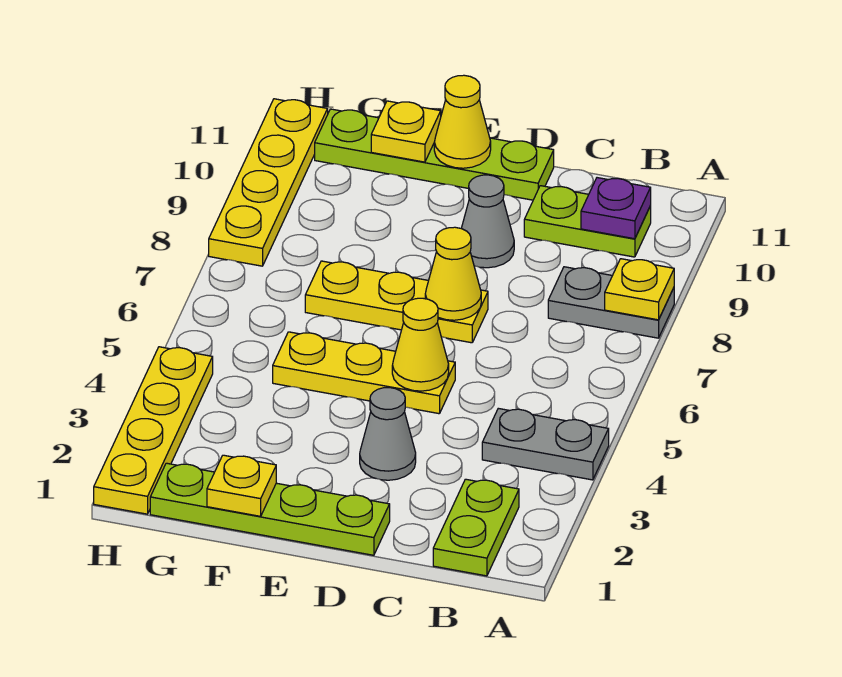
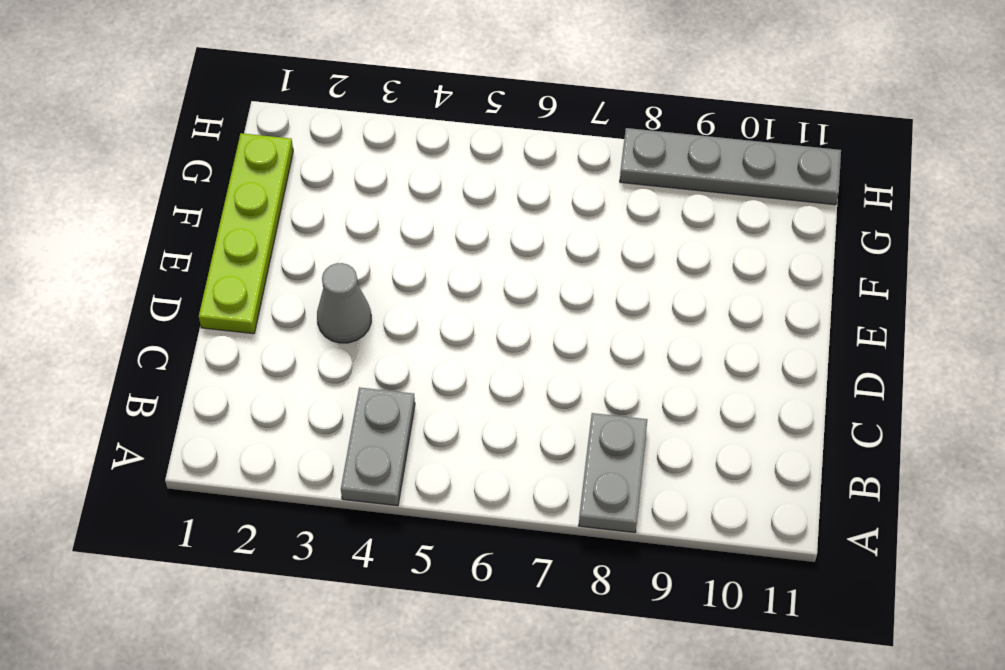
grey 1x4 plate [620,128,841,205] -> yellow 1x4 plate [209,99,328,266]
none -> lime 1x2 plate [433,479,519,576]
none -> lime 1x2 plate [524,186,651,257]
none -> yellow 1x3 plate [273,332,455,414]

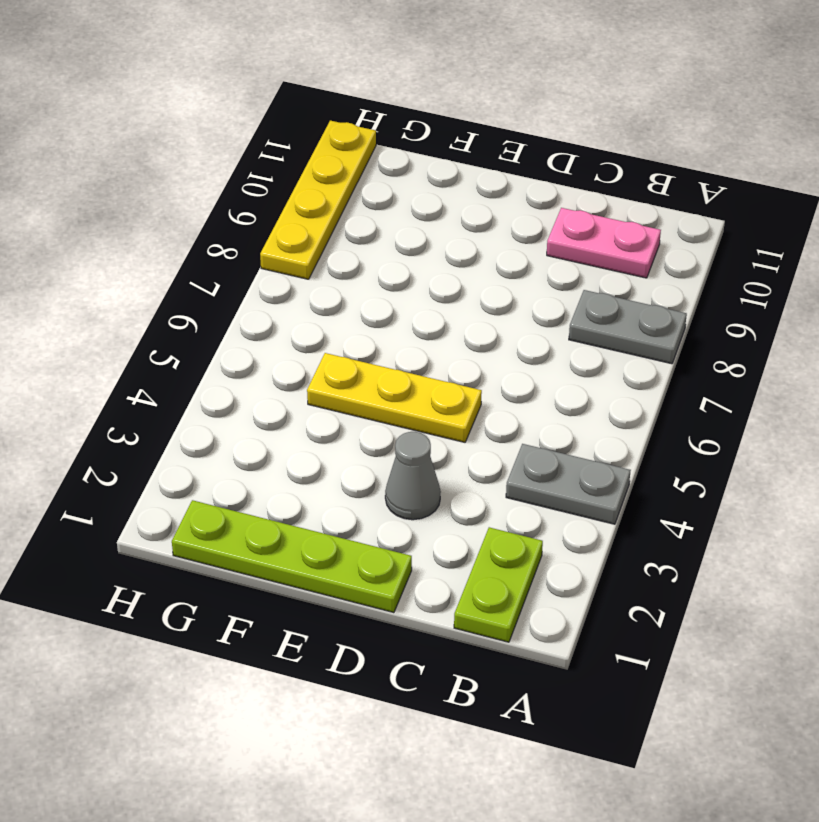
pink 1x2 plate [547,208,661,278] -> lime 1x2 plate [524,186,651,257]
none -> yellow 1x3 plate [305,261,488,343]
none -> grey 1x1 cone [461,175,514,268]
none -> lime 1x4 plate [315,109,554,200]

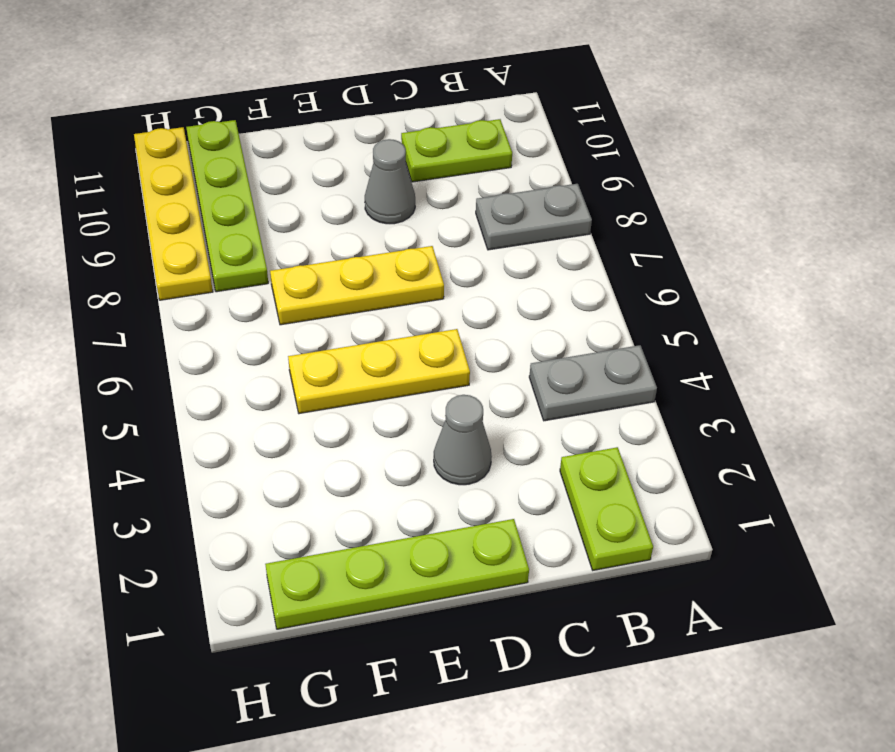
lime 1x4 plate [186,120,268,292] -> lime 1x4 plate turned to [315,109,554,200]
none -> yellow 1x4 plate [94,347,213,514]
none -> yellow 1x1 plate [605,259,674,320]
none -> purple 1x1 plate [581,178,651,239]

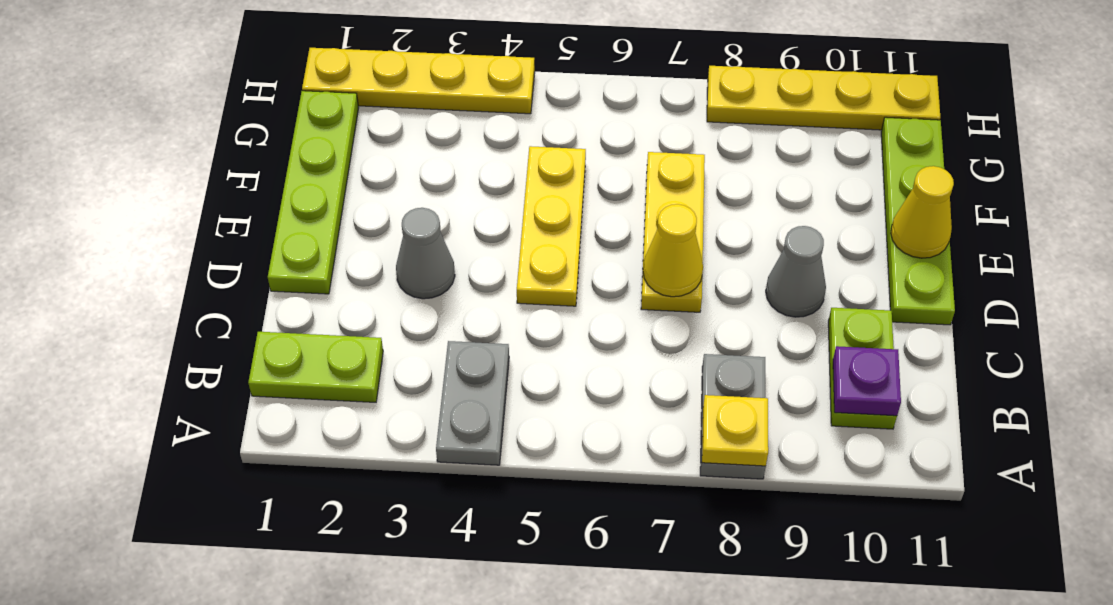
none -> yellow 1x1 cone [392,298,449,391]
none -> yellow 1x1 plate [207,455,276,516]
none -> yellow 1x1 plate [371,101,441,162]

